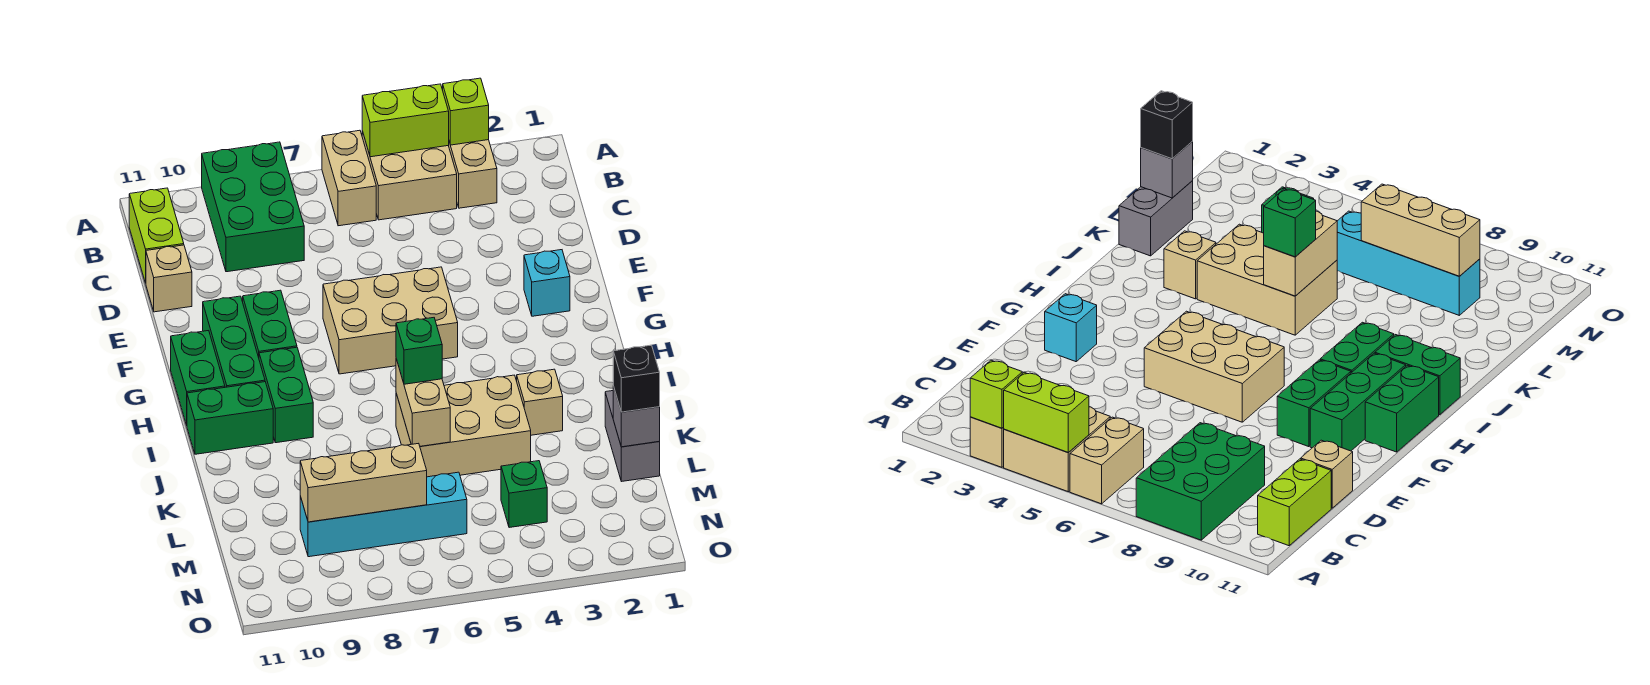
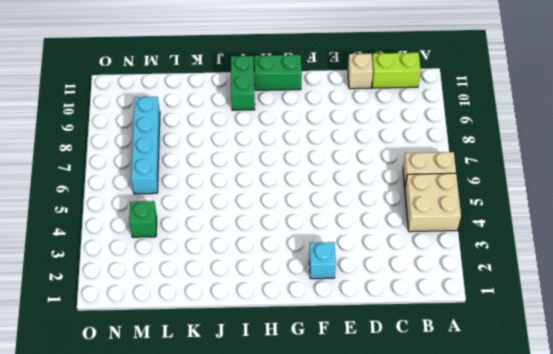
none -> tan 1x2 brick [448,140,497,208]
none -> green 2x3 brick [202,142,304,272]
none -> tan 2x3 brick [323,267,458,374]

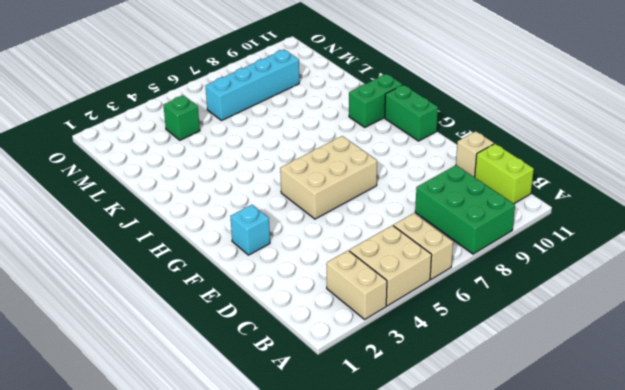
none -> green 1x2 brick [243,290,297,357]
none -> green 1x3 brick [203,296,265,387]
none -> green 1x2 brick [259,347,313,443]

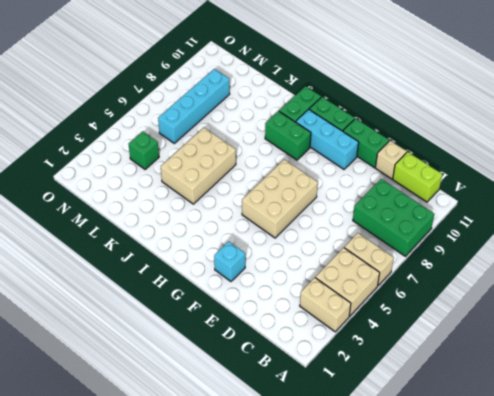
green 1x2 brick [343,118,389,168] -> green 1x2 brick moved to [243,290,297,357]
cyan 1x3 brick [296,109,359,169] -> green 1x3 brick [203,296,265,387]
none -> tan 1x1 brick [517,369,563,435]
none -> grey 1x2 brick [605,391,660,482]
none -> lime 1x1 brick [443,78,489,145]

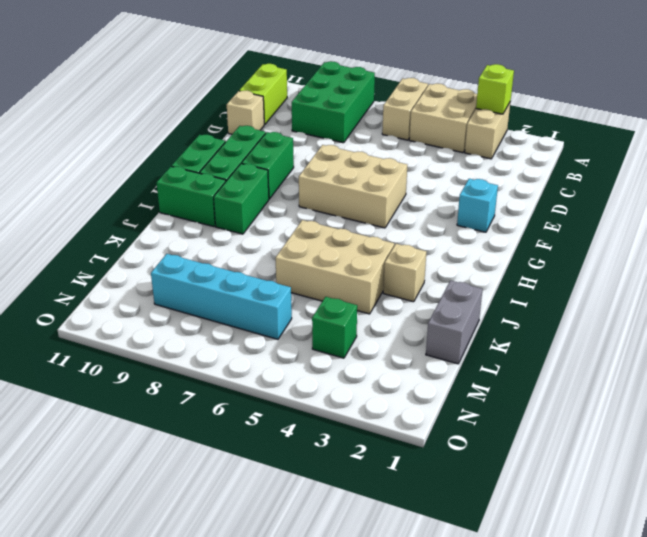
none -> lime 1x2 brick [362,84,449,157]
none -> tan 1x2 brick [396,359,450,446]
none -> grey 1x1 brick [613,386,660,447]

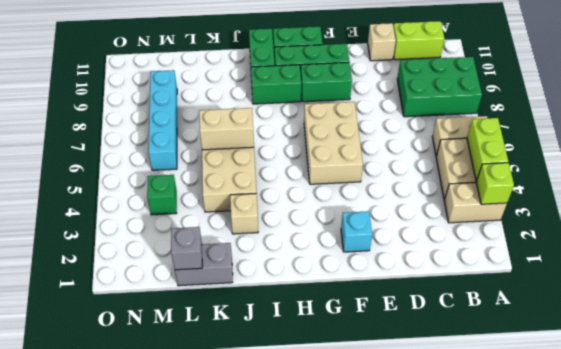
none -> tan 1x3 brick [300,443,427,522]
none -> green 1x1 brick [396,318,442,384]
none -> black 1x1 brick [613,345,660,412]

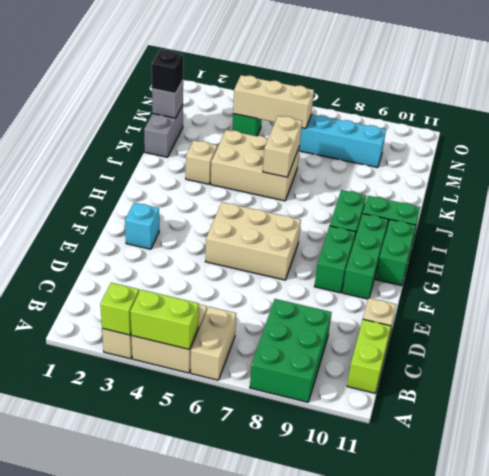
tan 1x3 brick [233,75,314,128] -> tan 1x3 brick moved to [300,443,427,522]
none -> green 1x1 brick [396,318,442,384]

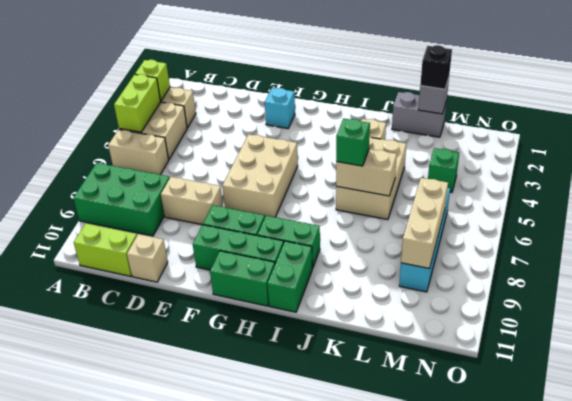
tan 1x2 brick [161,177,223,225] -> none

